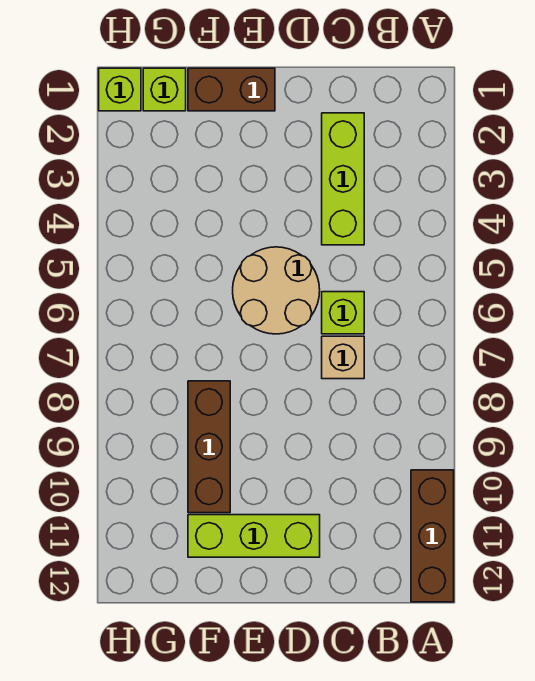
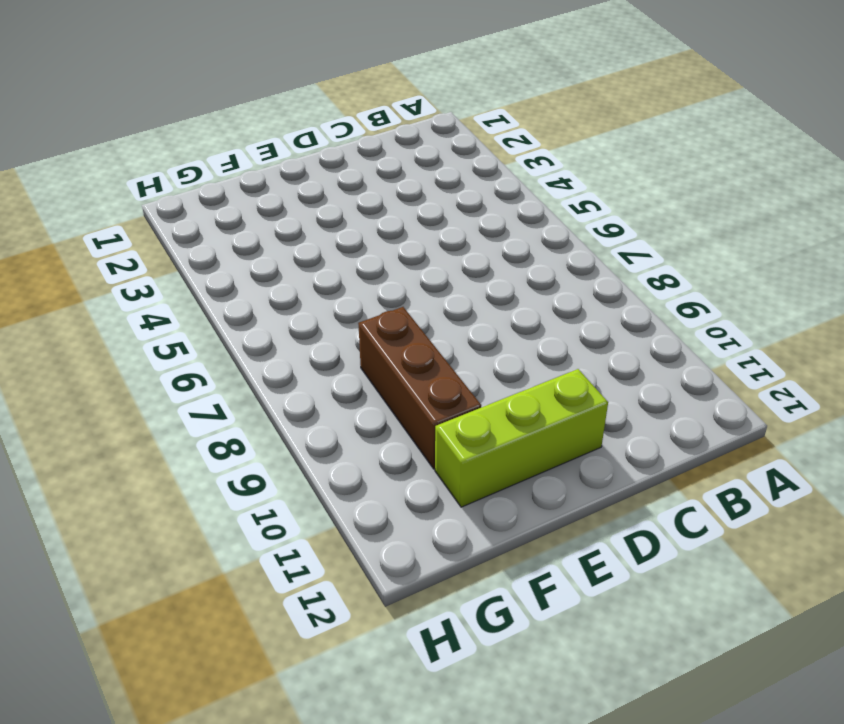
none -> brown 1x3 brick [411,470,454,602]
none -> lime 1x3 brick [322,113,364,245]

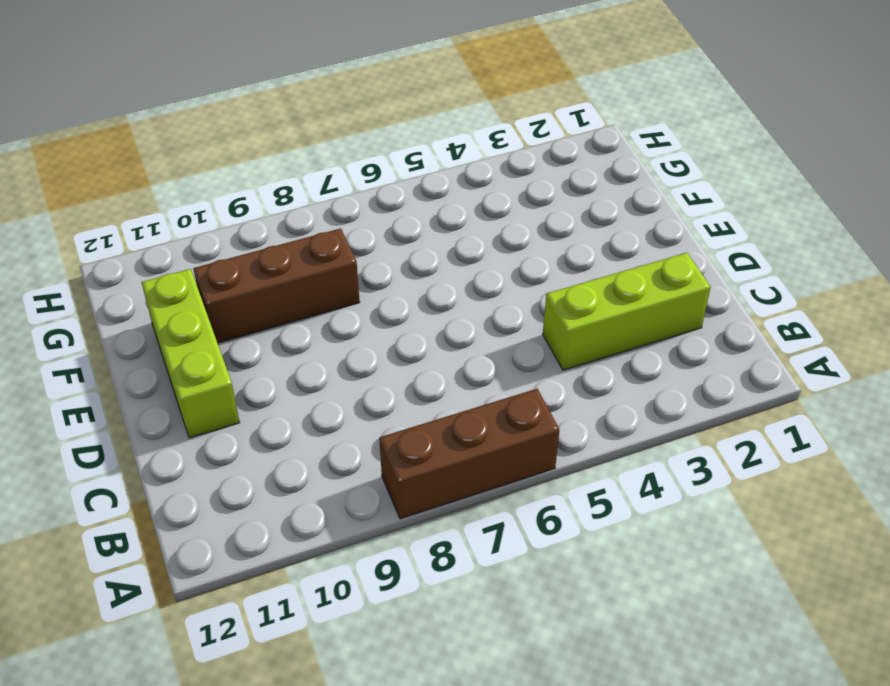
brown 1x3 brick [379,389,560,519] -> brown 1x3 brick moved to [411,470,454,602]
none -> lime 1x1 brick [322,292,364,334]
none -> tan 1x1 brick [322,336,364,379]

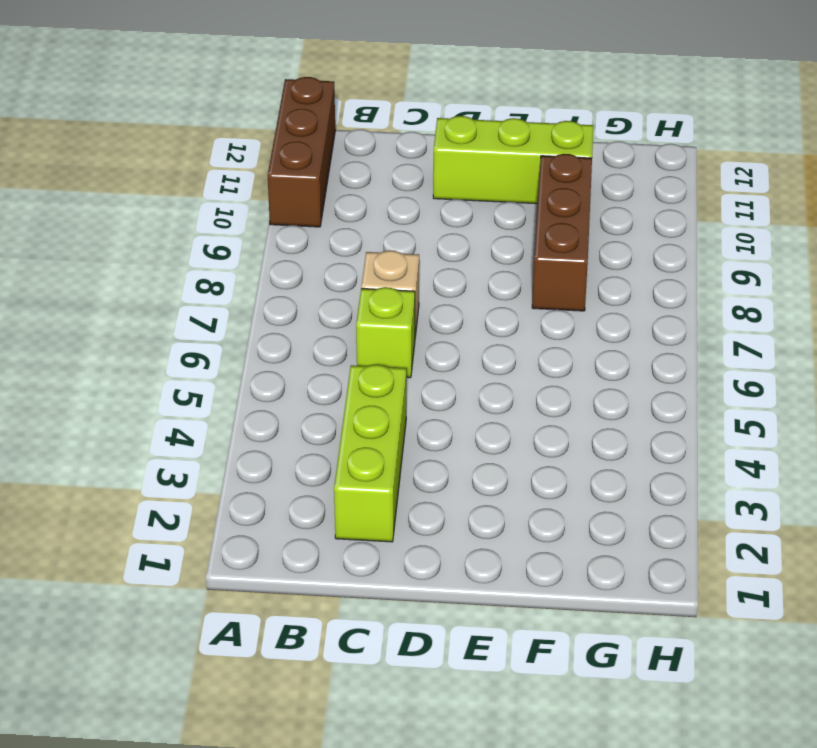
none -> tan 2x2 round brick [233,247,320,334]
none -> brown 1x2 brick [188,68,275,111]

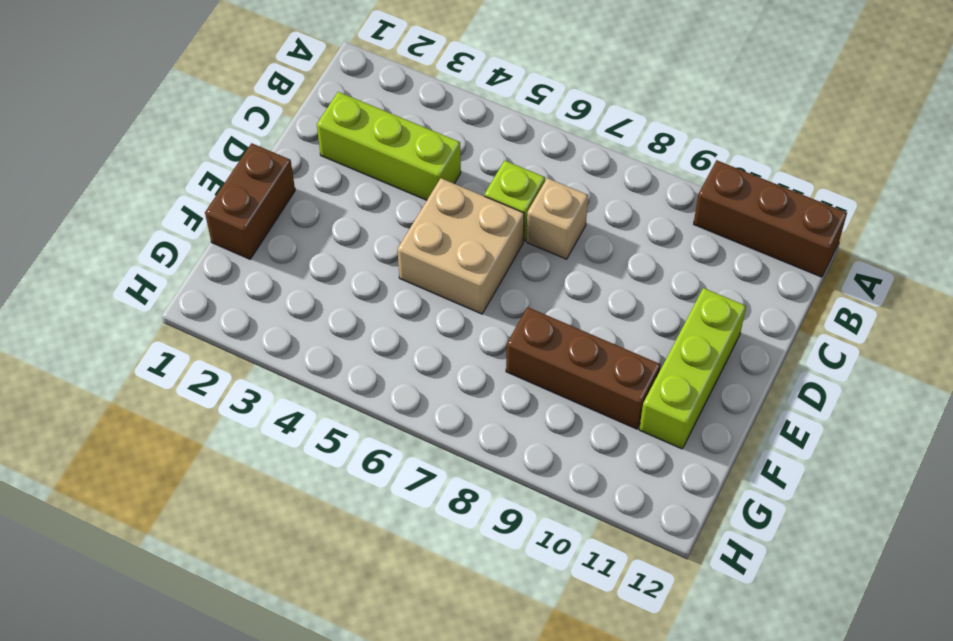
tan 2x2 brick [397,178,524,314] -> tan 2x2 round brick [233,247,320,334]
none -> lime 1x1 brick [143,68,186,111]
none -> lime 1x1 brick [99,68,141,111]

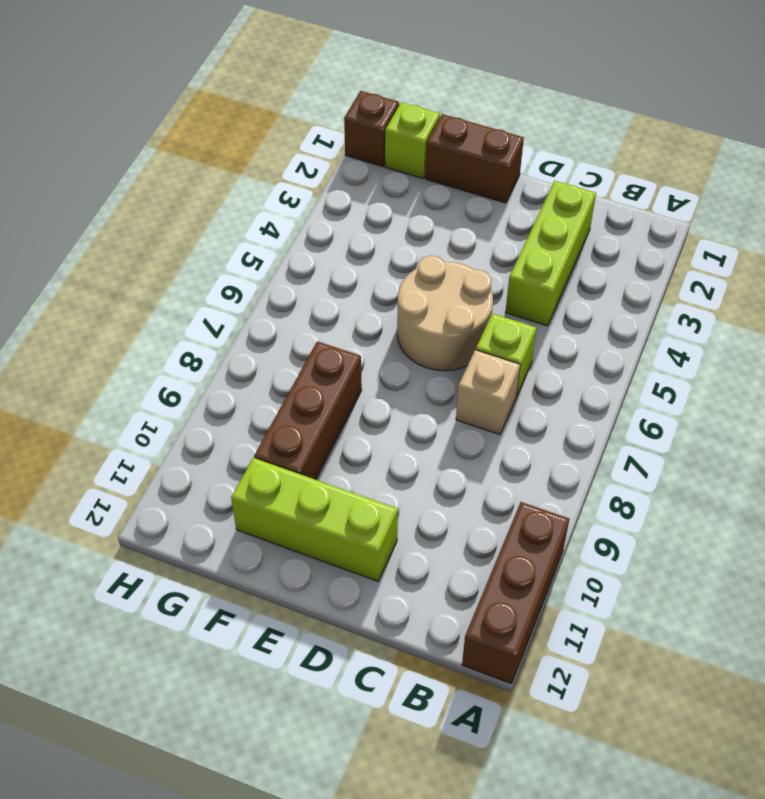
brown 1x1 brick [344,91,399,167] -> lime 1x1 brick [99,68,141,111]

